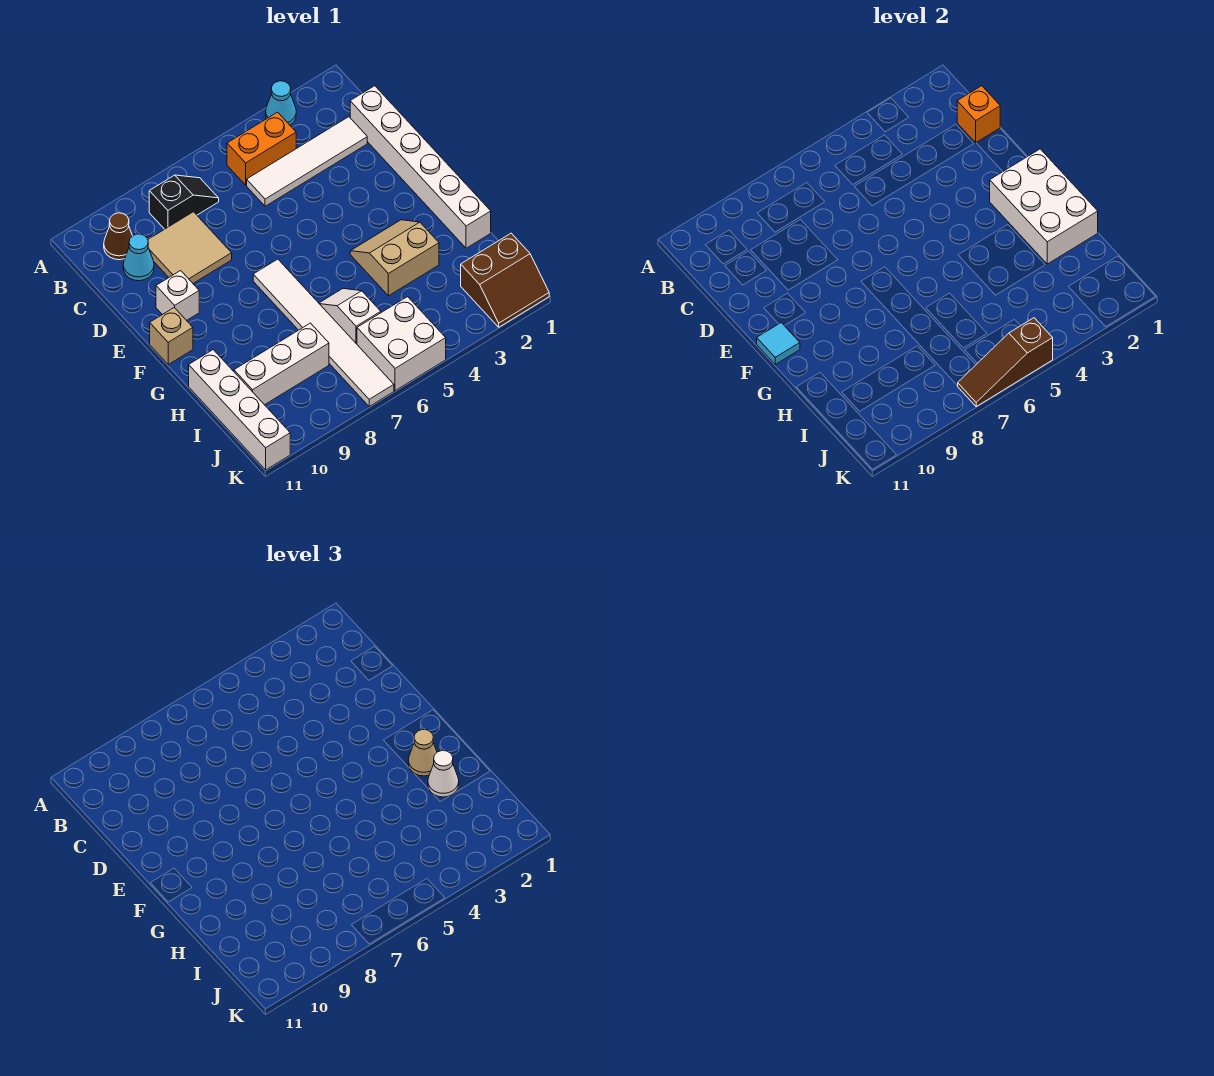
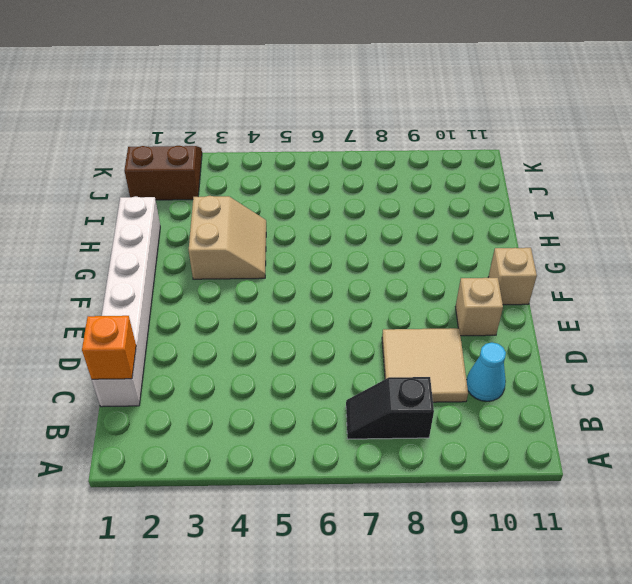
tan 1x1 brick [455,278,503,336] -> white 1x1 brick [156,271,199,320]
tan 2x2 slope [189,196,266,279] -> tan 2x2 slope turned to [350,220,439,296]
none -> cyan 1x1 cone [266,81,296,125]
none -> orange 1x2 brick [227,112,296,185]
none -> brown 1x1 cone [104,213,132,260]

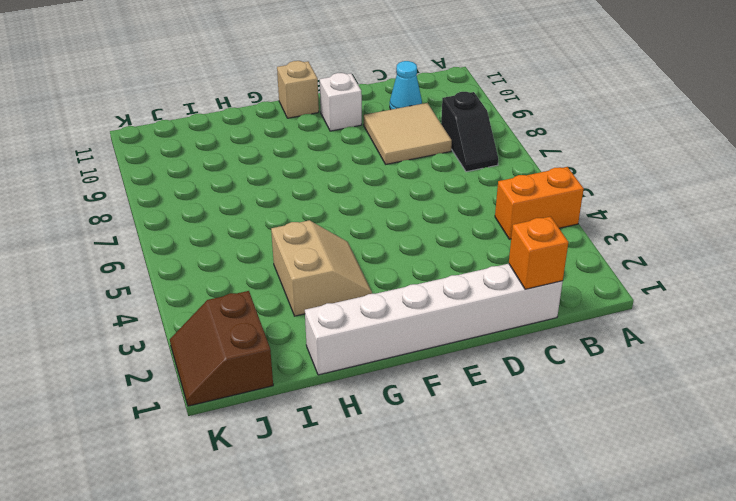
orange 1x2 brick [495,167,584,239] -> orange 1x2 brick turned to [227,112,296,185]
none -> cyan 1x1 cone [266,81,296,125]
none -> brown 1x1 cone [104,213,132,260]
none -> white 1x4 tile [247,117,367,206]

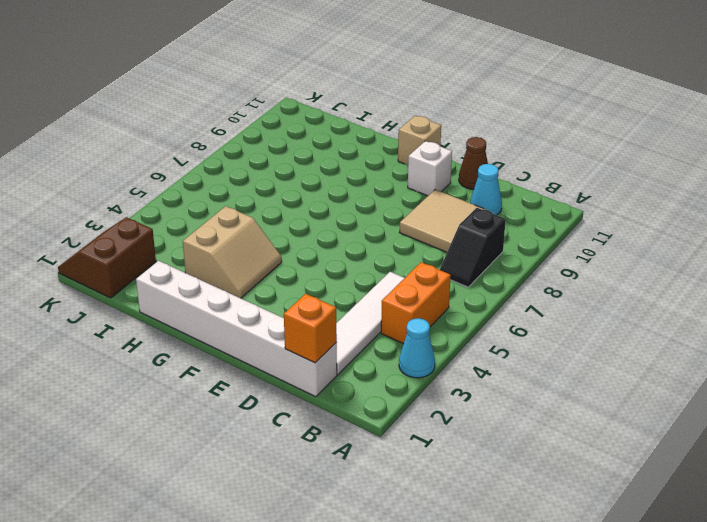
brown 1x1 cone [459,137,488,189] -> brown 1x1 cone moved to [104,213,132,260]
none -> white 1x6 tile [253,259,394,406]
none -> white 1x2 slope [319,289,381,344]
none -> white 1x4 brick [189,350,290,470]

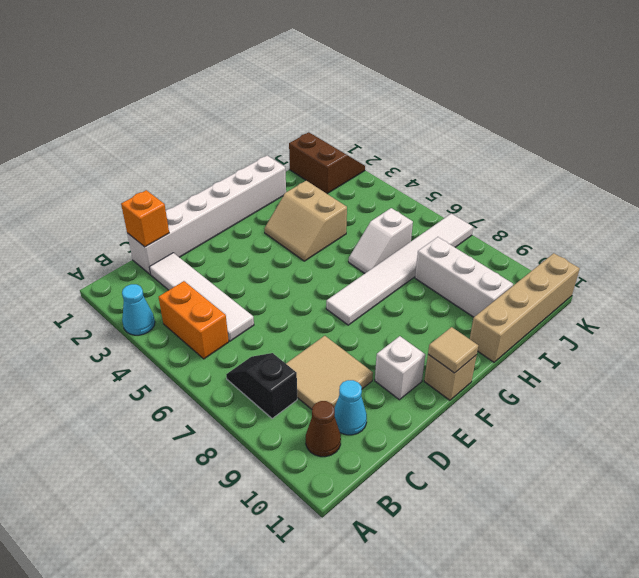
tan 1x1 tile [428,327,478,373] -> cyan 1x1 tile [757,323,800,364]
tan 1x4 brick [470,253,580,362] -> white 1x4 brick [189,350,290,470]
none -> white 2x2 brick [357,297,446,391]
none -> white 2x3 brick [990,149,1098,264]
none -> brown 1x3 slope [958,318,1053,406]

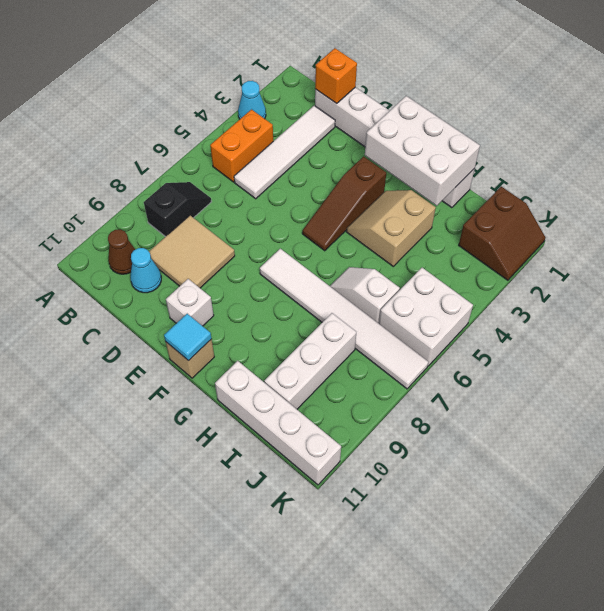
brown 1x3 slope [302,156,386,251] -> brown 1x3 slope moved to [958,318,1053,406]
none -> tan 1x1 cone [408,729,437,776]
none -> white 1x1 cone [428,751,459,797]

